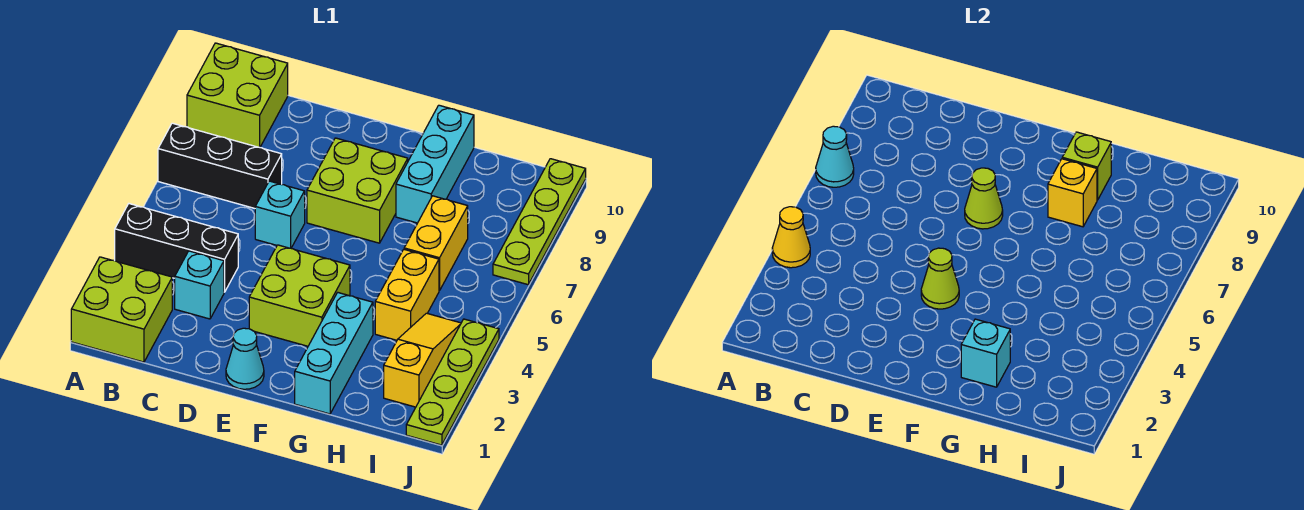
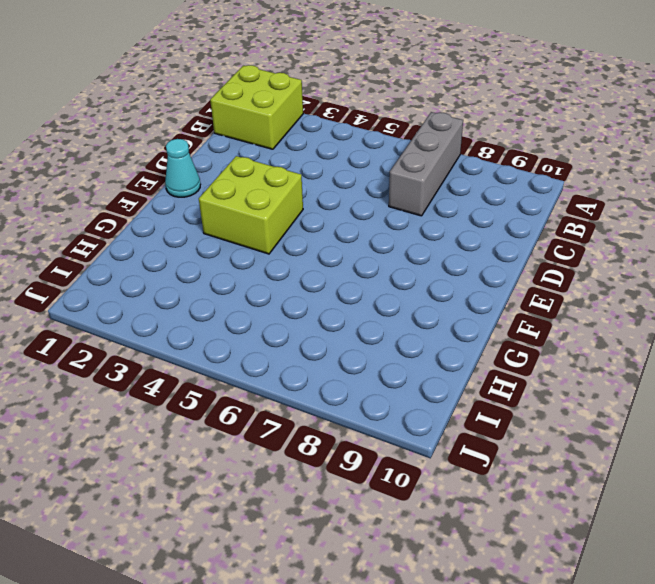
grey 1x3 brick [389,112,463,216] -> black 1x3 brick [158,123,282,208]
none -> black 1x3 brick [115,204,238,292]
none -> lime 2x2 brick [187,43,288,147]
none -> cyan 1x1 brick [175,251,224,319]

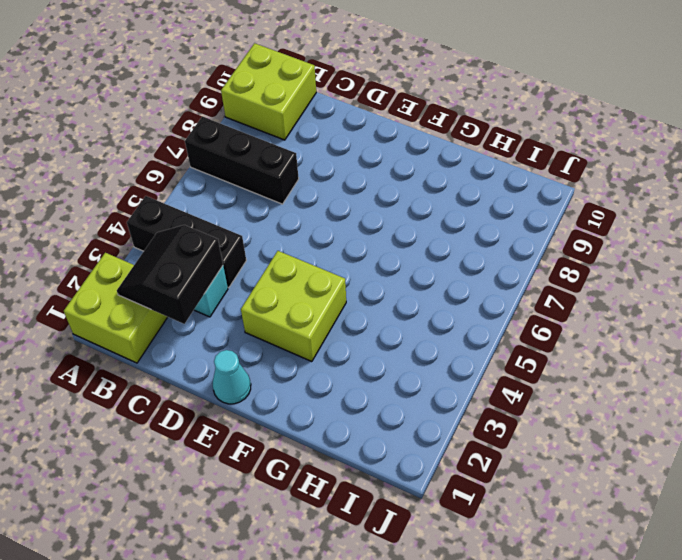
black 2x2 slope [117,225,223,324] -> none
none -> cyan 1x1 brick [255,181,305,248]
none -> lime 2x2 brick [307,138,408,243]
none -> cyan 1x3 brick [295,292,373,414]

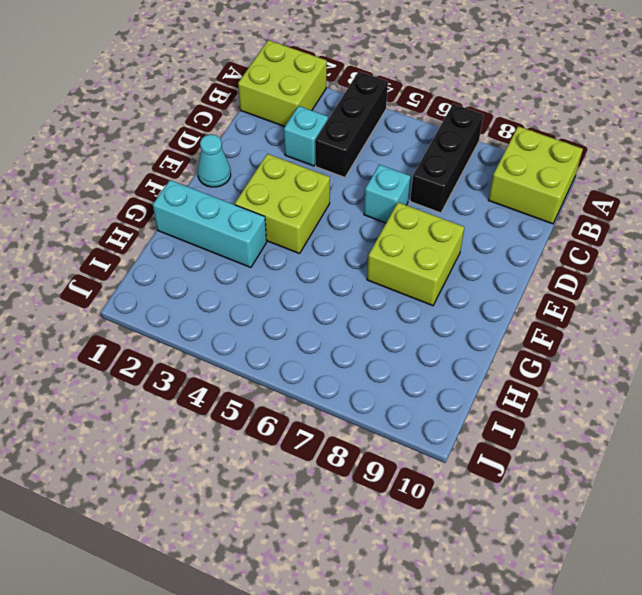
none -> cyan 1x3 brick [396,105,474,223]
none -> yellow 1x2 brick [375,250,439,340]
none -> yellow 1x2 brick [404,196,468,291]

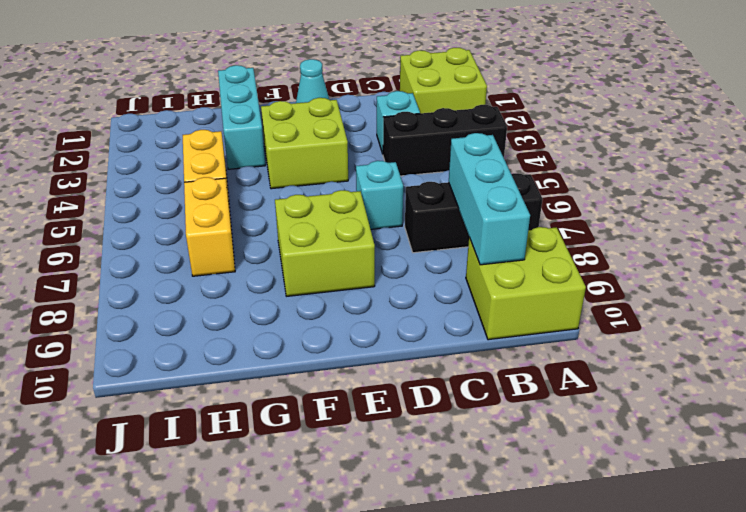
cyan 1x3 brick [449,133,530,265] -> cyan 1x3 brick moved to [396,105,474,223]
none -> yellow 1x3 slope [384,313,461,407]
none -> lime 1x4 plate [406,319,499,445]
none -> lime 1x4 plate [493,159,586,285]

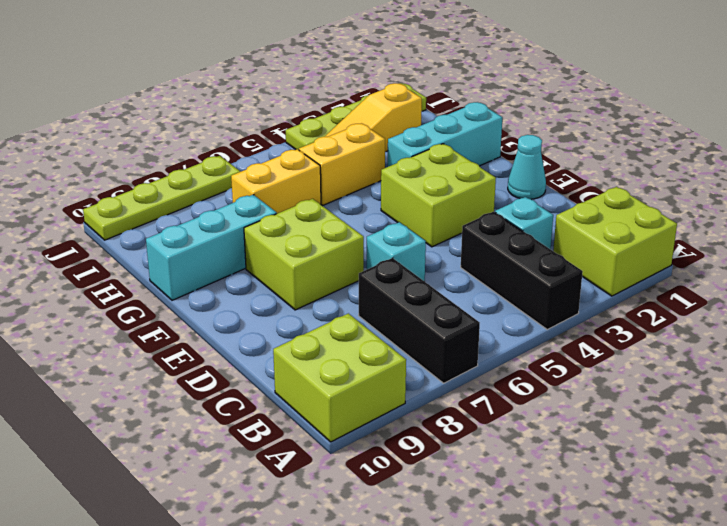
none -> yellow 1x1 cone [772,207,810,268]
none -> cyan 1x1 cone [816,126,854,187]
none -> lime 1x1 cone [921,248,959,309]

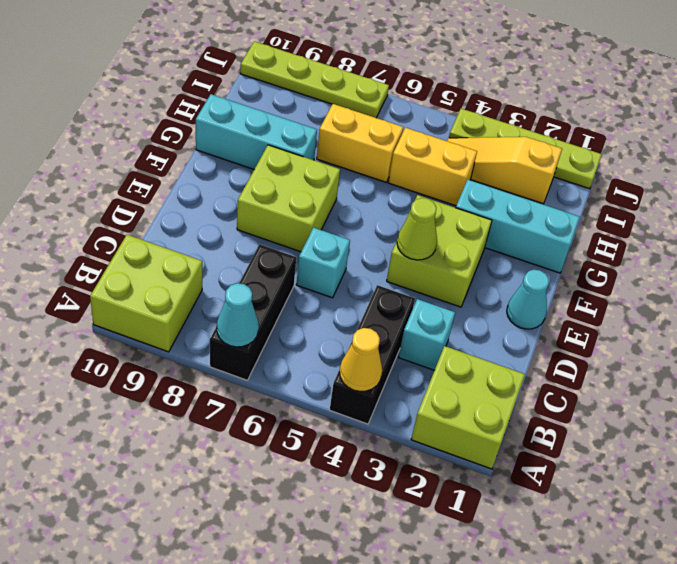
none -> lime 1x1 cone [965,168,1003,229]
none -> cyan 1x1 brick [961,319,1010,387]
none -> yellow 1x1 brick [1048,159,1097,227]

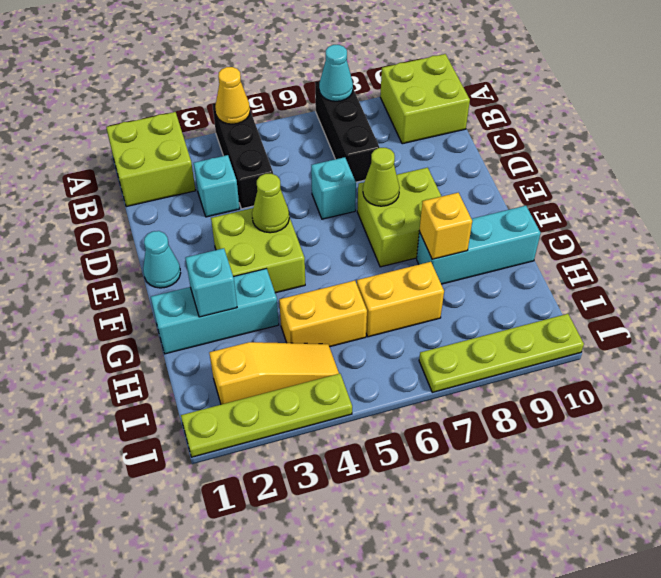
none -> lime 1x1 brick [1062,132,1111,200]

